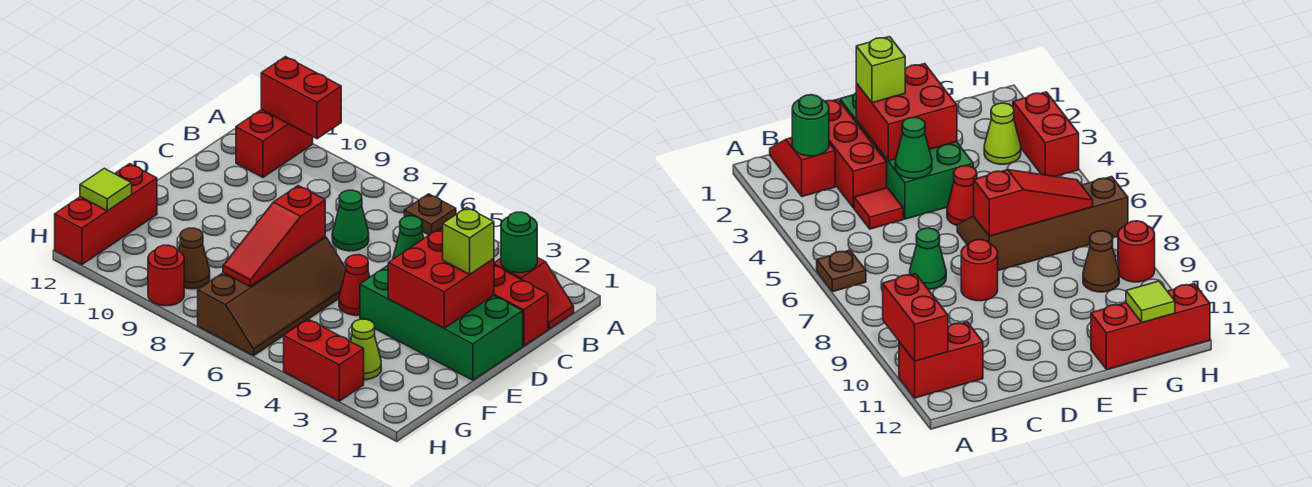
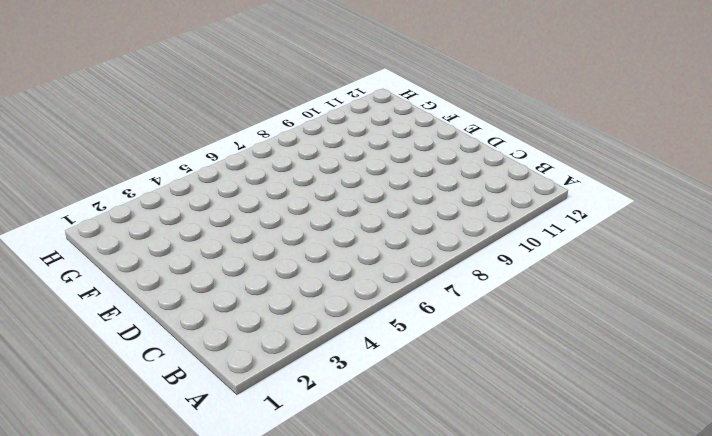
none -> brown 1x1 plate [404,194,456,235]
none -> red 1x2 brick [236,110,313,177]
none -> red 1x2 slope [494,257,574,329]

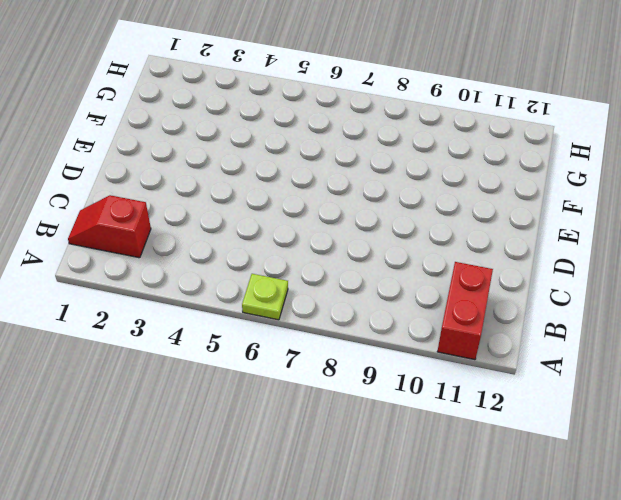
lime 1x1 plate [242,274,288,320] -> brown 1x1 plate [404,194,456,235]
none -> red 1x3 brick [494,265,548,346]
none -> red 1x1 tile [854,188,903,229]
none -> green 1x1 cone [332,190,369,251]

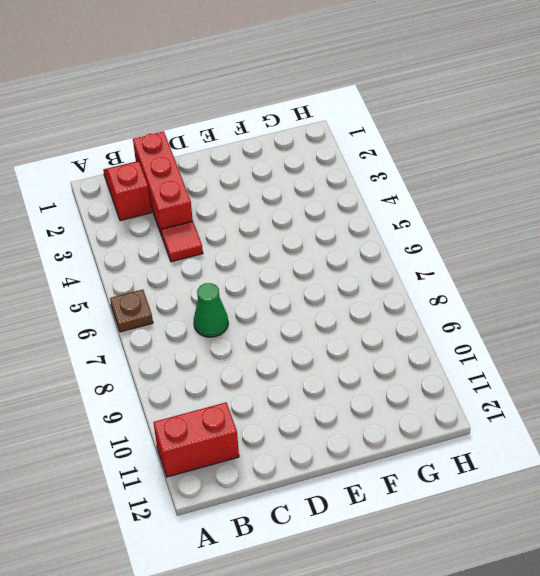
none -> green 2x4 brick [360,266,523,380]
none -> red 1x1 round brick [961,239,998,301]
none -> red 1x1 cone [339,255,370,315]

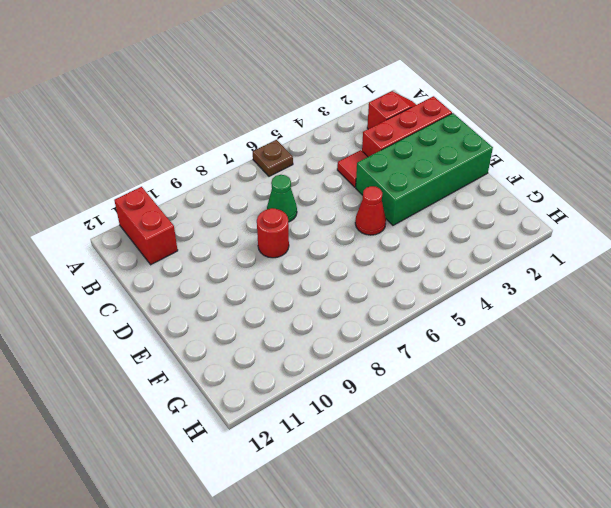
none -> brown 2x4 slope [198,237,346,356]
none -> red 1x3 brick [55,164,157,265]
none -> lime 1x1 cone [351,319,381,380]

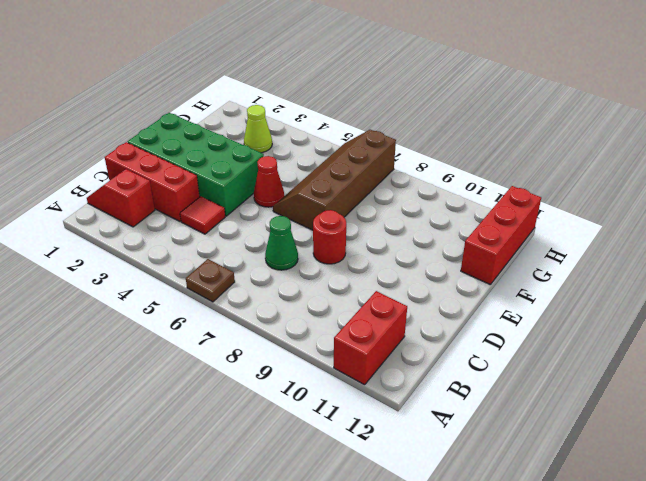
none -> brown 1x1 cone [179,228,210,289]
none -> red 1x2 brick [284,319,364,401]
none -> red 1x1 round brick [148,245,184,306]

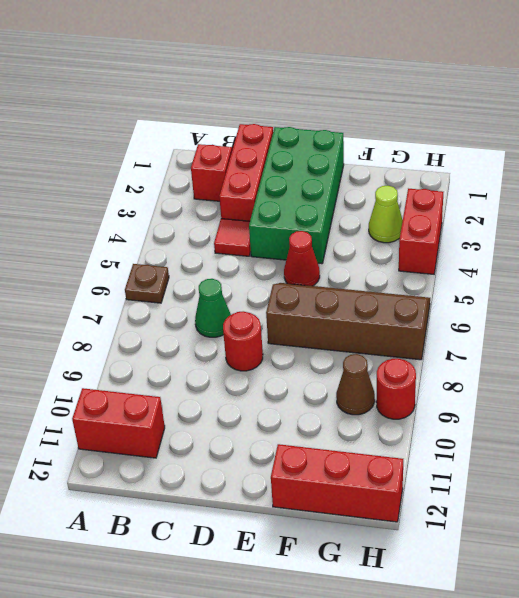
none -> red 1x2 brick [261,57,341,139]
none -> green 1x1 round brick [501,212,537,273]
none -> red 2x2 brick [388,229,494,328]

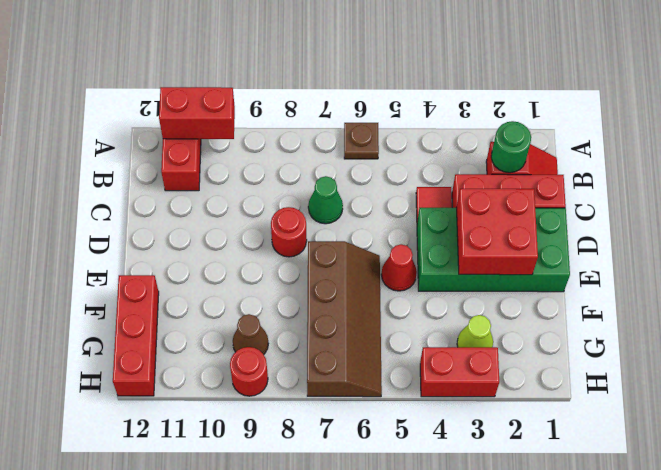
none -> green 1x1 cone [393,216,424,259]
none -> red 1x3 slope [223,186,325,286]
none -> lime 1x1 tile [80,168,132,211]

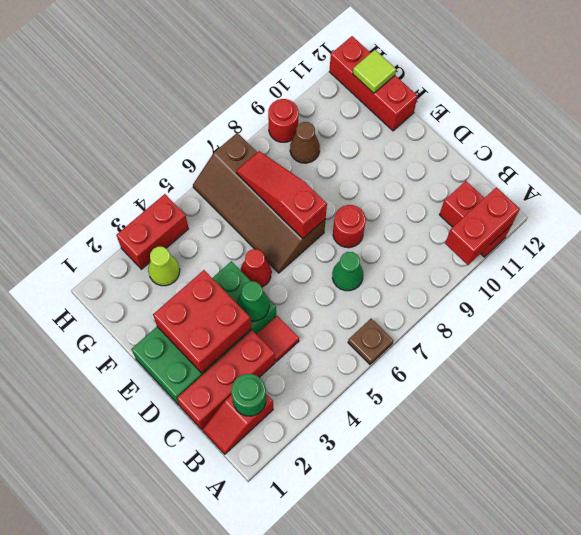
none -> lime 1x1 brick [443,207,494,274]

